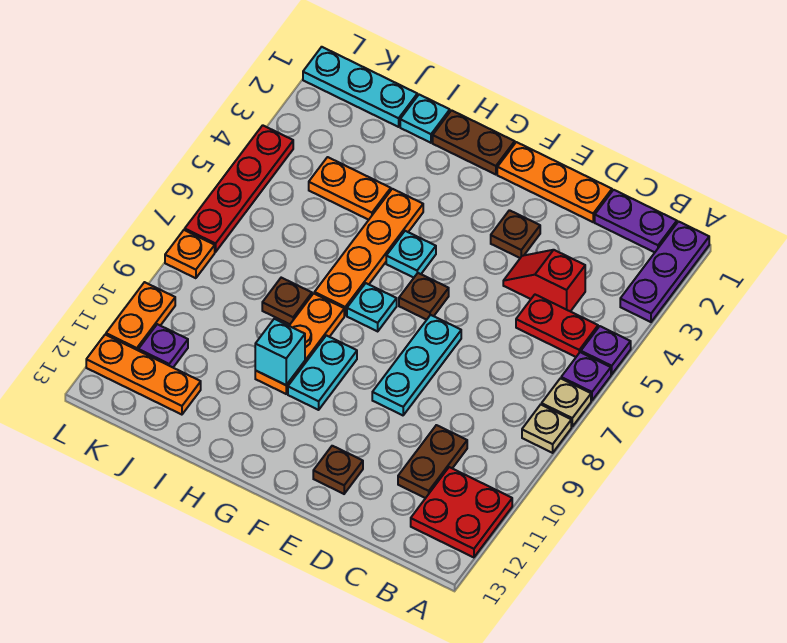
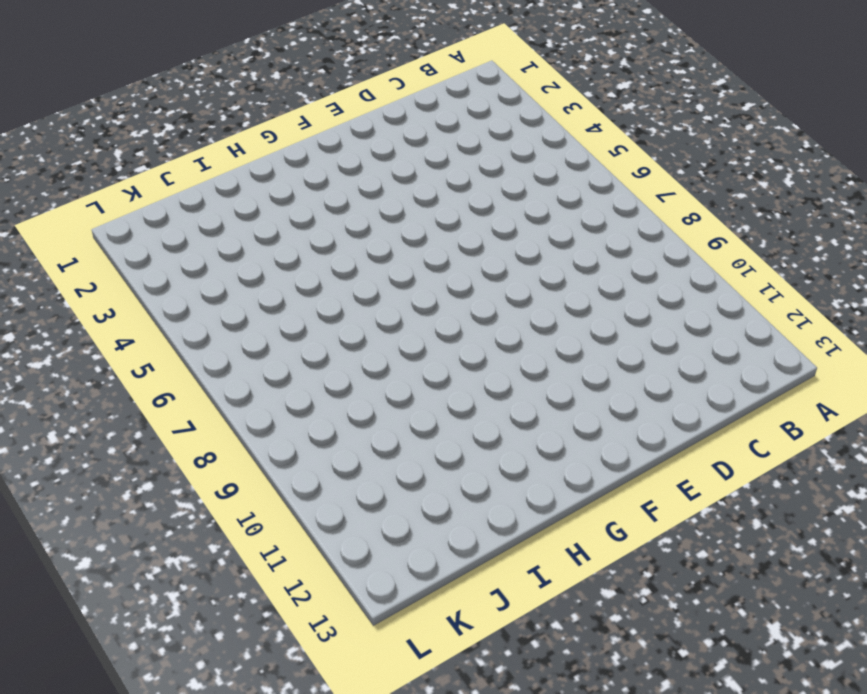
none -> purple 1x3 plate [620,222,709,322]
none -> purple 1x1 plate [581,326,631,374]
none -> purple 1x1 plate [561,352,611,400]
none -> tan 1x1 plate [542,378,591,427]

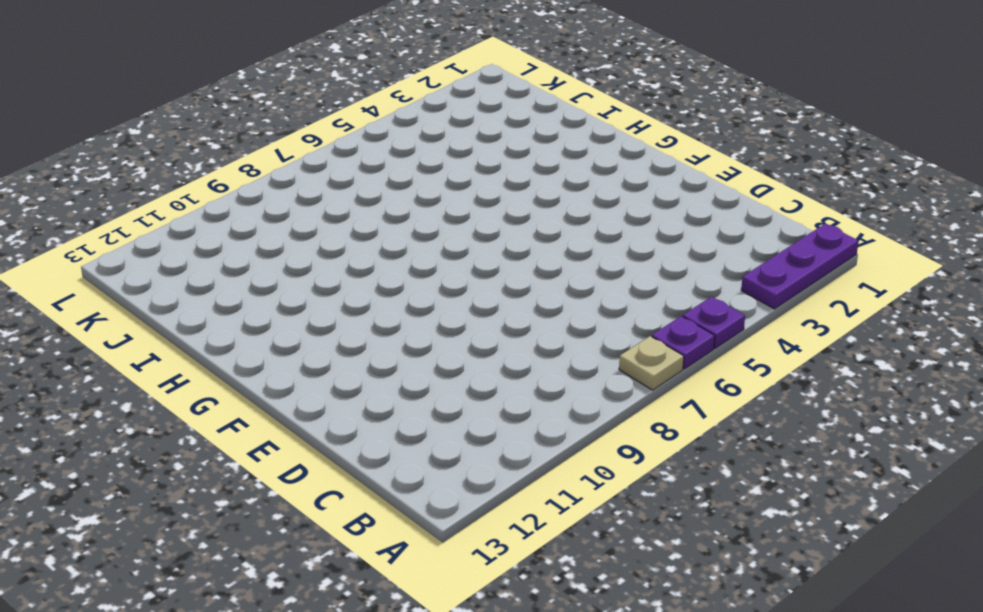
none -> tan 1x1 plate [522,405,571,453]
none -> red 2x2 plate [411,467,512,557]
none -> purple 1x2 plate [595,190,677,252]
none -> red 1x2 plate [516,295,598,357]

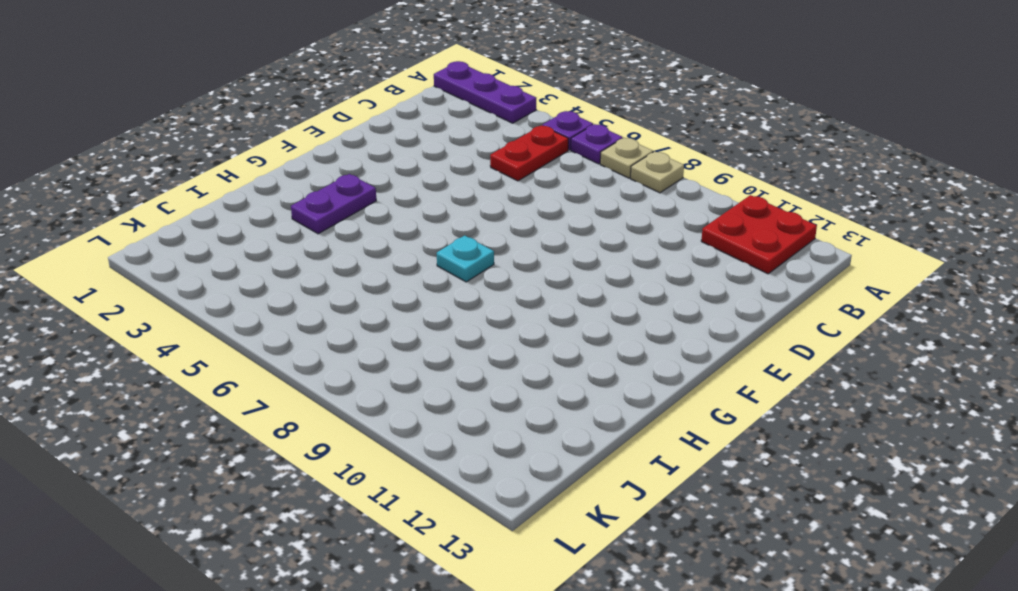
purple 1x2 plate [291,174,376,234] -> purple 1x2 plate moved to [595,190,677,252]
none -> red 1x2 slope [503,250,585,311]
none -> brown 1x2 plate [398,425,467,498]
none -> orange 1x3 plate [497,142,612,222]
none -> brown 1x1 plate [491,210,540,258]

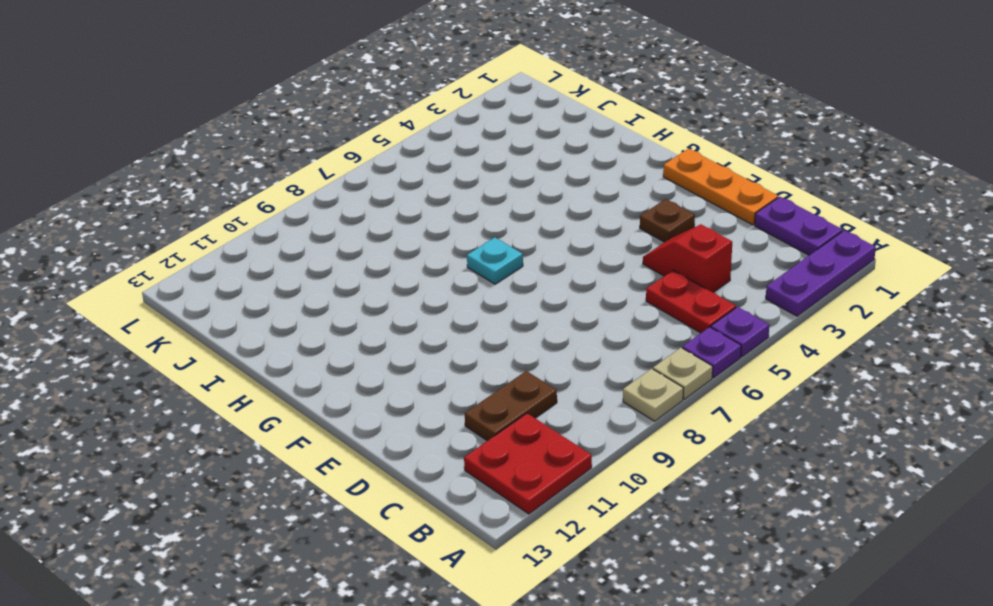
none -> cyan 1x3 plate [372,315,461,415]
none -> brown 1x1 plate [313,446,363,494]
none -> brown 1x1 plate [399,273,449,320]
none -> brown 1x2 plate [433,110,515,175]

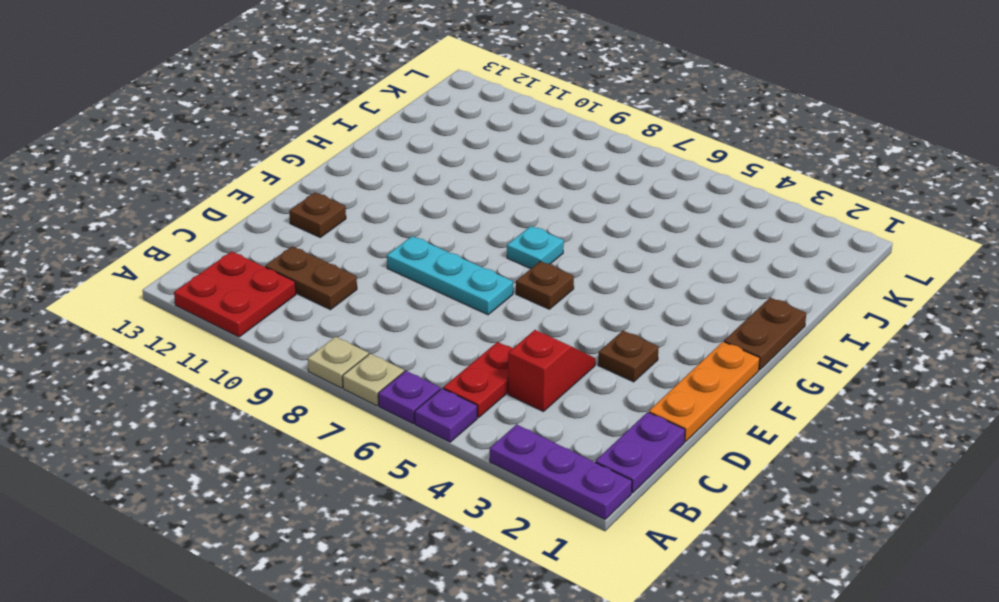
none -> cyan 1x1 plate [386,231,436,278]
none -> cyan 1x2 plate [288,335,357,410]
none -> orange 1x4 plate [314,189,423,315]
none -> orange 1x3 plate [255,293,344,394]

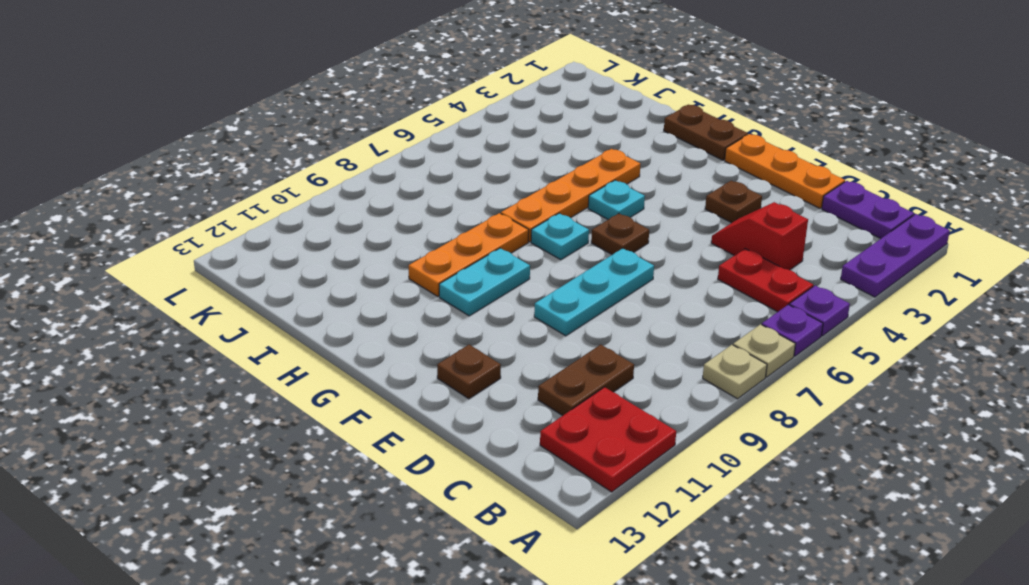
none -> cyan 1x1 plate [400,95,450,143]
none -> orange 1x2 plate [309,157,391,220]
none -> brown 1x1 plate [262,278,312,324]
none -> cyan 1x3 plate [303,47,417,127]

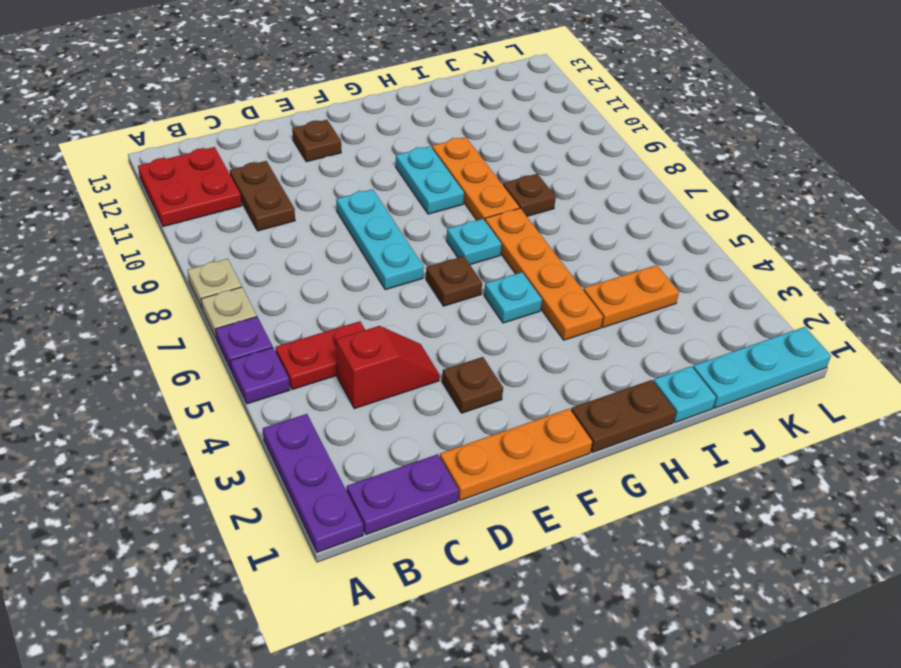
none -> orange 1x3 plate [86,335,201,415]
none -> purple 1x1 plate [138,324,188,367]
none -> red 1x4 plate [185,125,293,252]
none -> orange 1x1 plate [165,230,215,278]

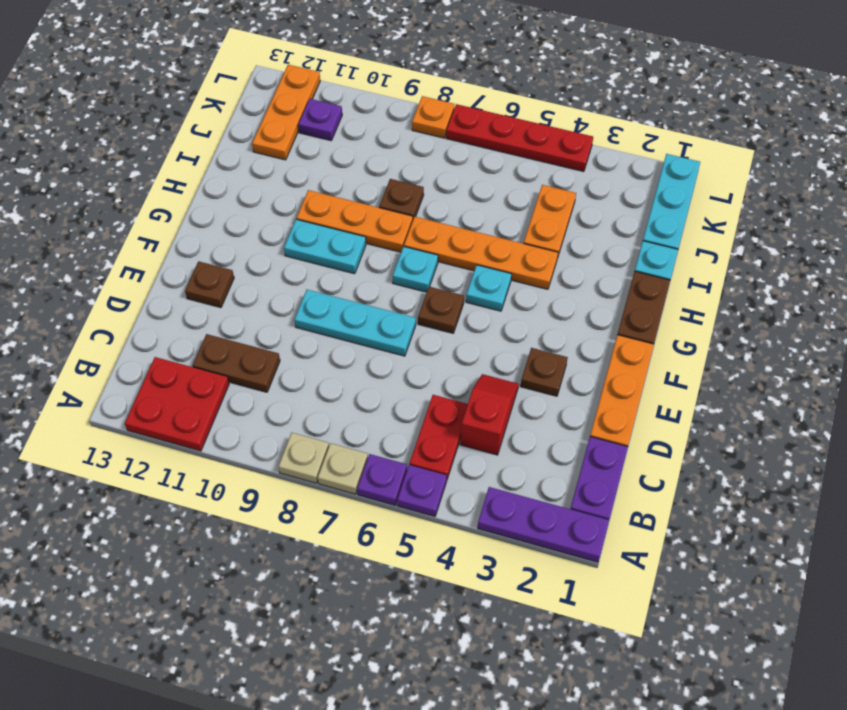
none -> orange 1x2 plate [106,282,175,350]
none -> cyan 1x1 brick [255,319,305,385]

